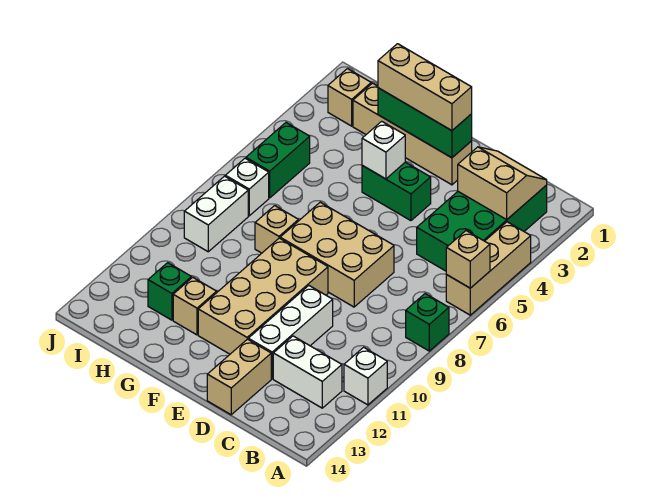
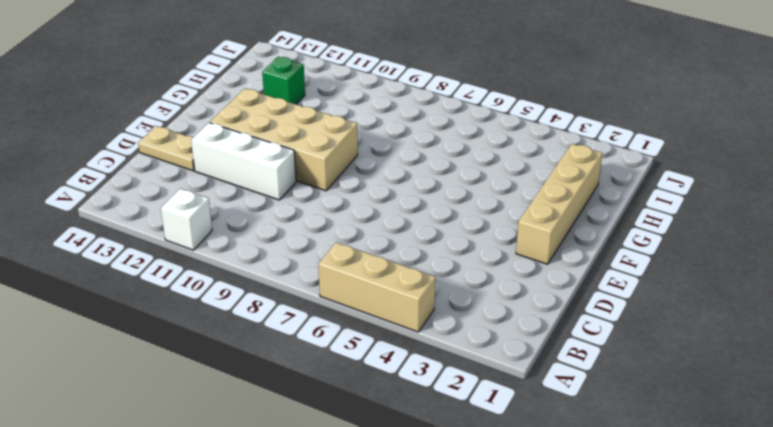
tan 1x2 plate [138,126,195,171] -> tan 1x2 brick [207,339,271,415]
none -> green 1x1 brick [406,294,449,351]
none -> green 2x4 brick [417,185,547,271]
none -> white 1x2 brick [273,336,342,408]

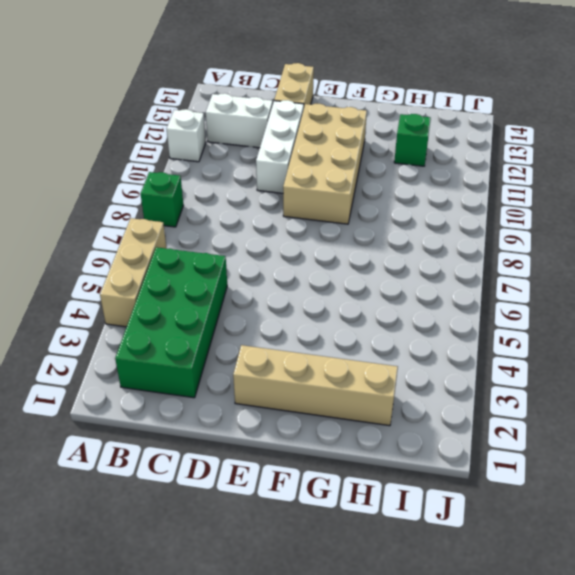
none -> tan 2x3 brick [280,202,394,307]
none -> green 1x2 brick [362,162,431,221]
none -> tan 1x1 brick [255,206,298,253]

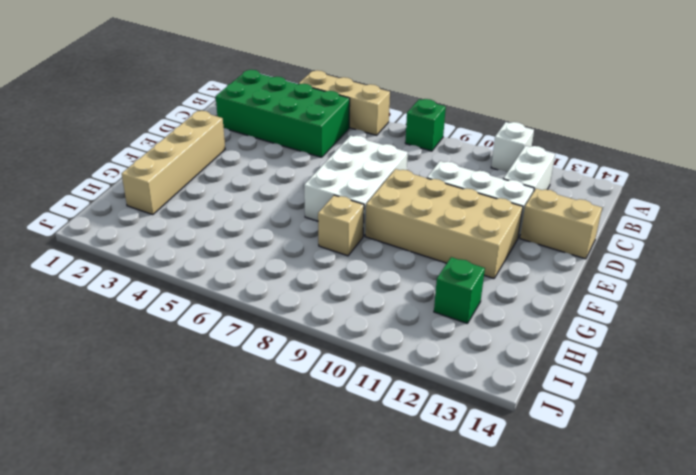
white 2x3 brick [304,136,408,236] -> tan 2x3 brick [280,202,394,307]
none -> green 1x2 brick [362,162,431,221]
none -> tan 1x1 brick [173,277,217,335]
none -> tan 1x1 brick [328,69,371,126]

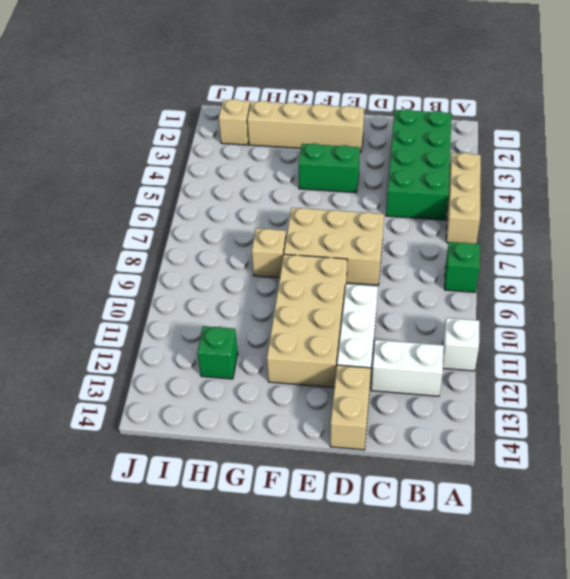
none -> tan 1x1 brick [173,277,217,335]
none -> green 1x2 brick [246,123,310,198]
none -> white 1x1 brick [225,158,269,216]

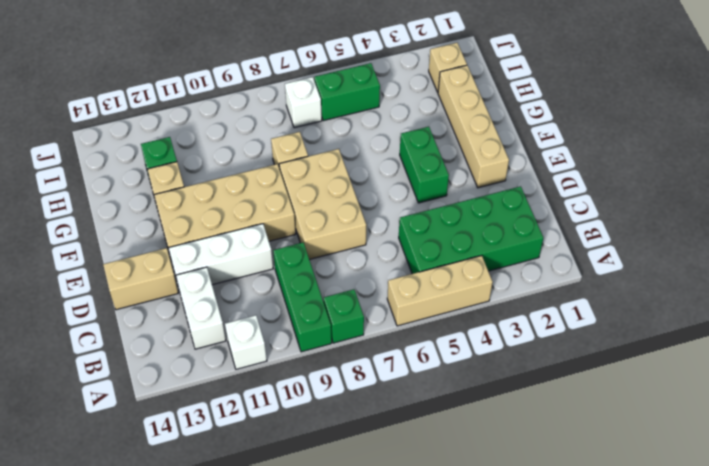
green 1x3 brick [273,242,332,352] -> green 1x3 brick moved to [378,88,472,158]
none -> white 1x2 brick [184,176,248,252]
none -> tan 1x1 brick [446,231,490,288]
none -> tan 2x2 slope [458,147,547,219]

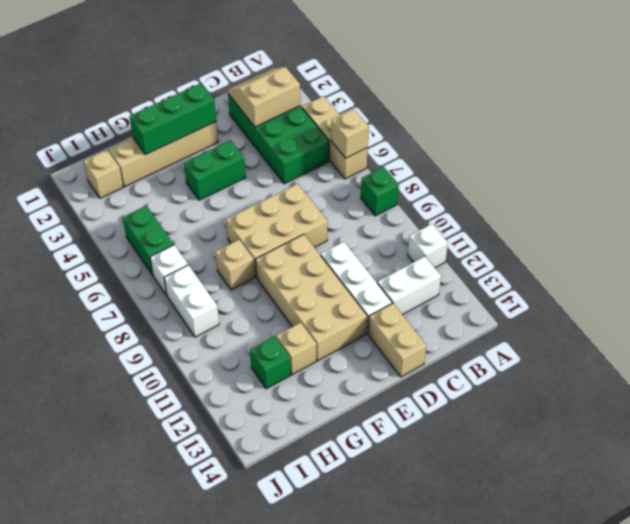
none -> white 1x1 brick [362,121,405,179]
none -> tan 1x3 brick [378,44,472,131]

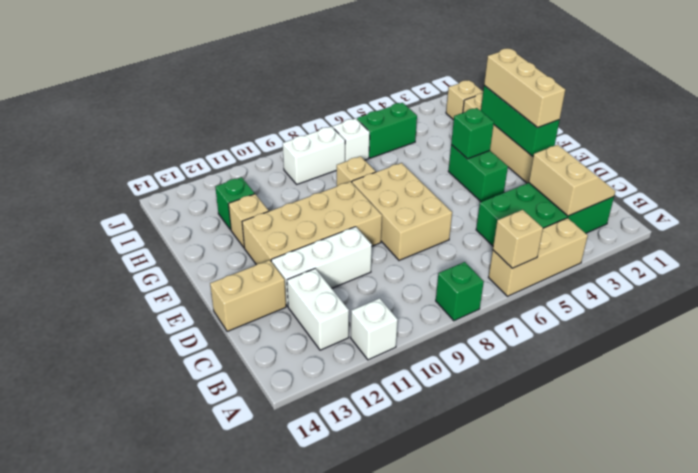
green 1x1 brick [451,108,494,159] -> white 1x1 brick [362,121,405,179]

